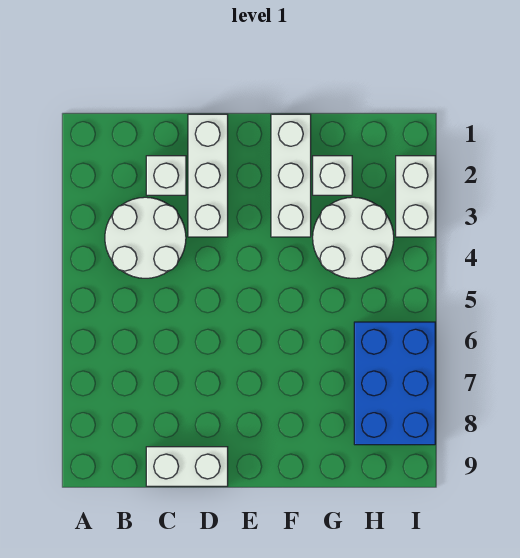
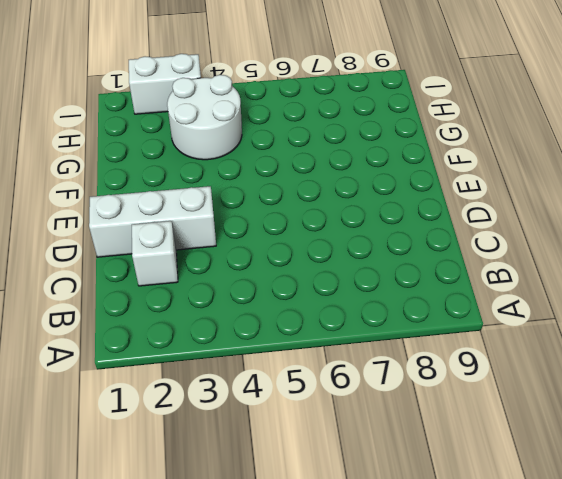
none -> white 2x2 round brick [105,197,186,278]
none -> white 1x2 brick [146,447,228,486]

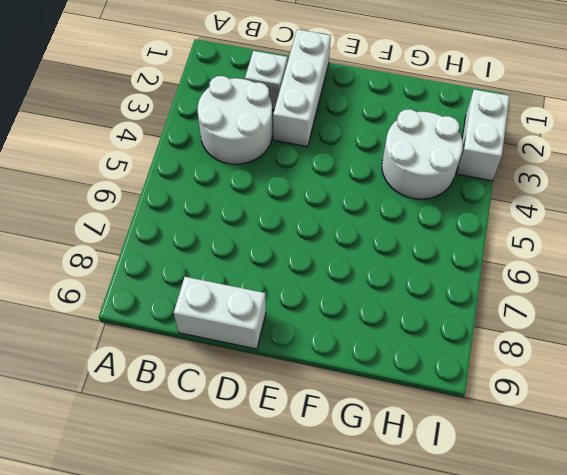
none -> white 1x3 brick [271,114,311,237]
none -> white 1x1 brick [313,156,352,195]

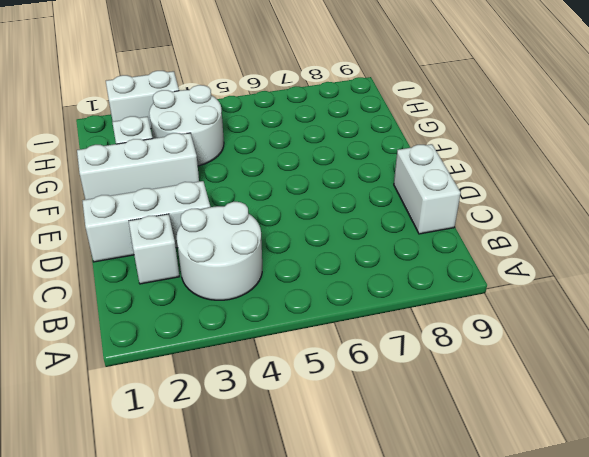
none -> blue 2x3 brick [354,322,435,445]

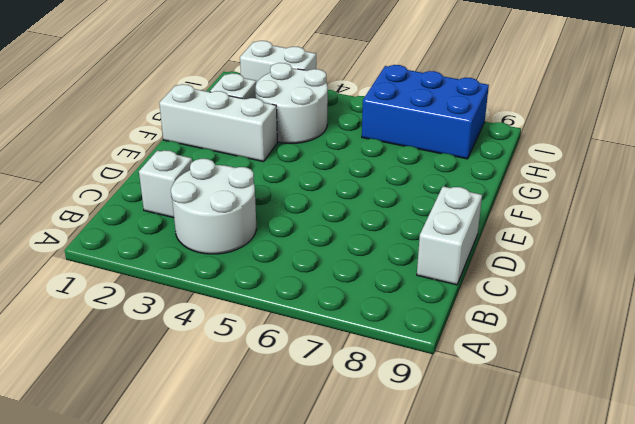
none -> white 1x3 brick [188,114,228,237]

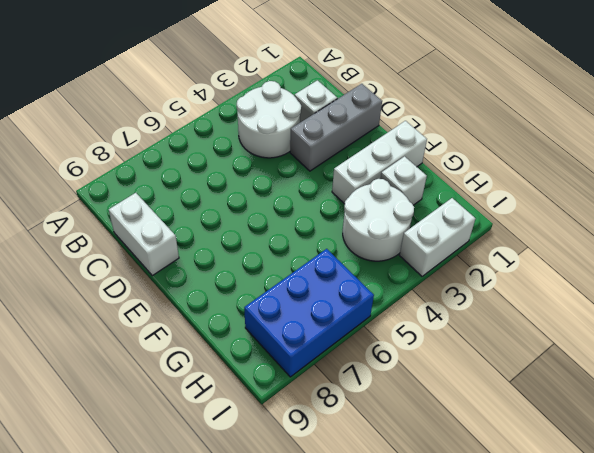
grey 1x3 brick [290,84,382,171] -> white 1x3 brick [188,114,228,237]

